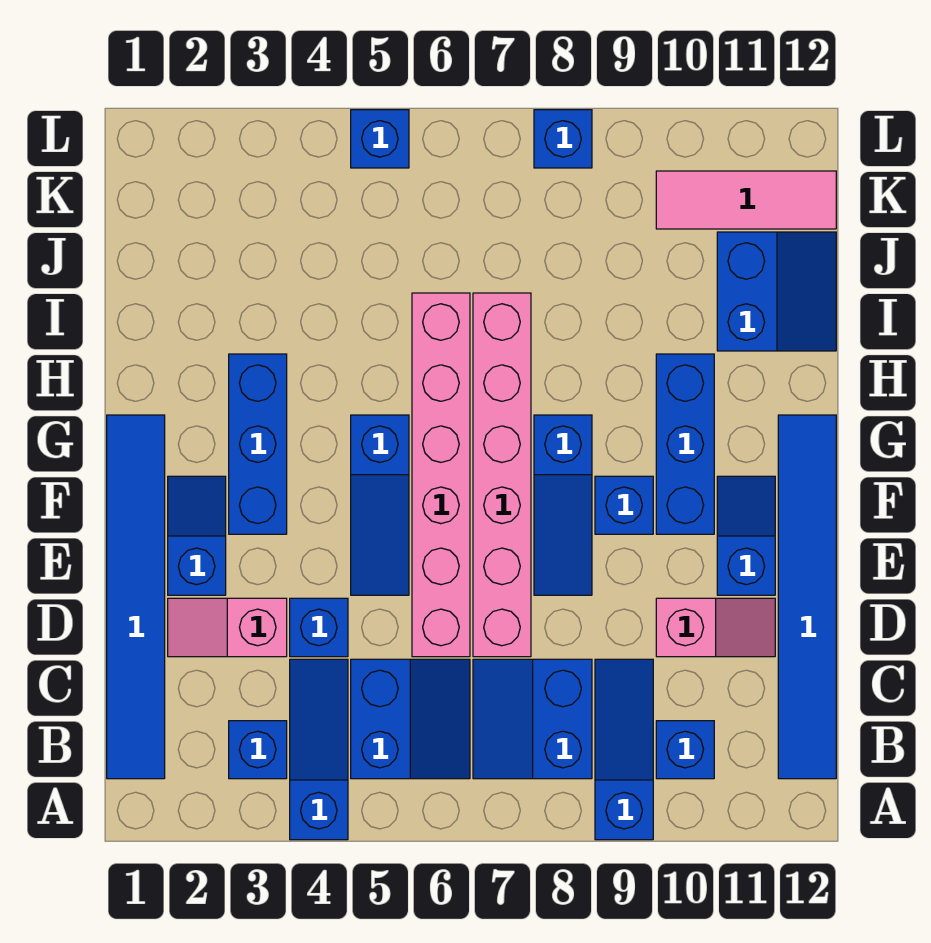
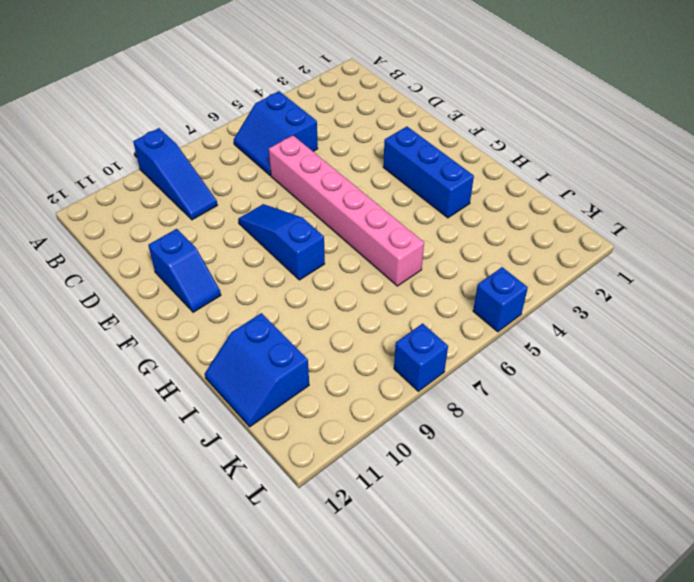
none -> blue 1x3 slope [290,659,348,840]
none -> blue 1x6 tile [107,415,165,779]
none -> blue 1x1 brick [229,721,287,779]

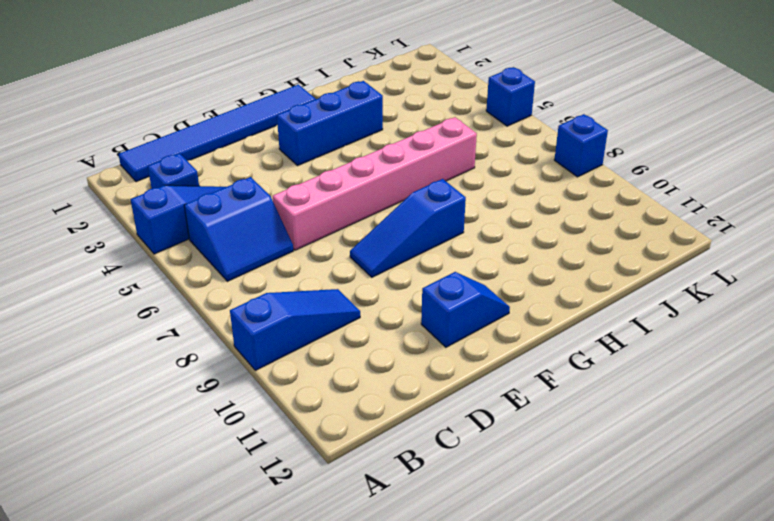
none -> blue 2x2 slope [473,659,592,779]
none -> blue 1x1 brick [656,721,714,779]
none -> blue 1x6 tile [778,415,836,779]

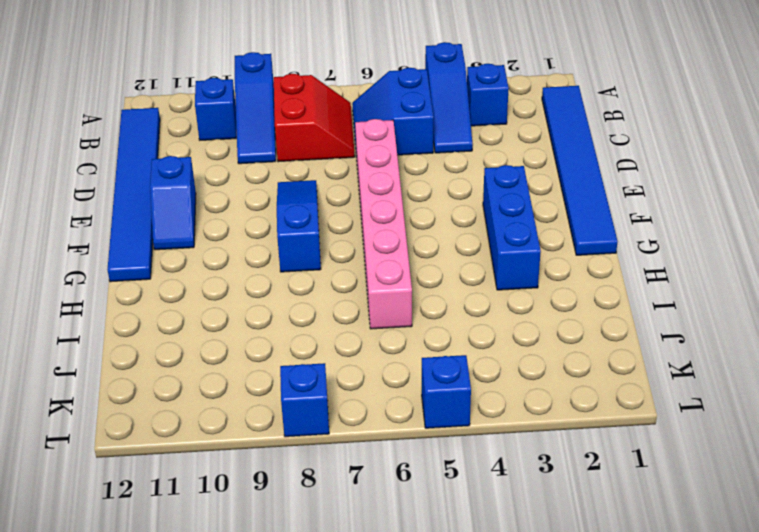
red 2x2 slope [274,74,355,162] -> blue 2x2 slope [473,659,592,779]
none -> pink 1x2 slope [168,598,287,657]
none -> blue 1x1 brick [290,598,348,657]
none -> pink 1x6 brick [473,293,531,657]

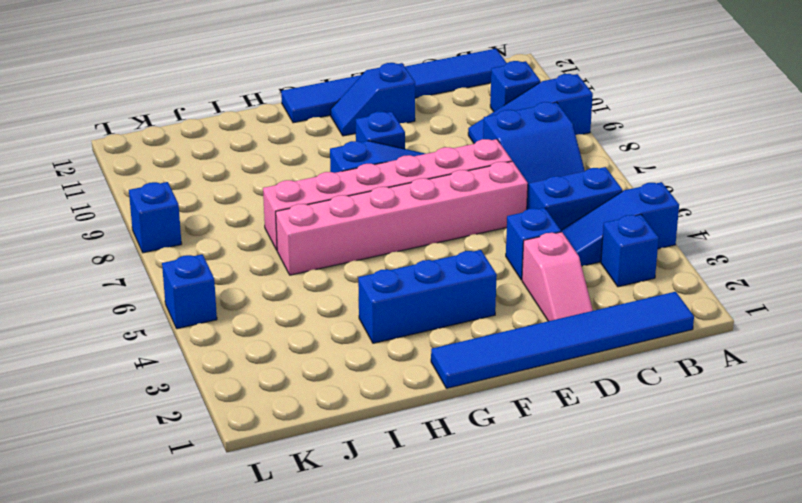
none -> pink 1x2 slope [656,598,775,657]
none -> blue 1x2 slope [168,476,226,595]
none -> blue 1x3 slope [351,415,409,595]

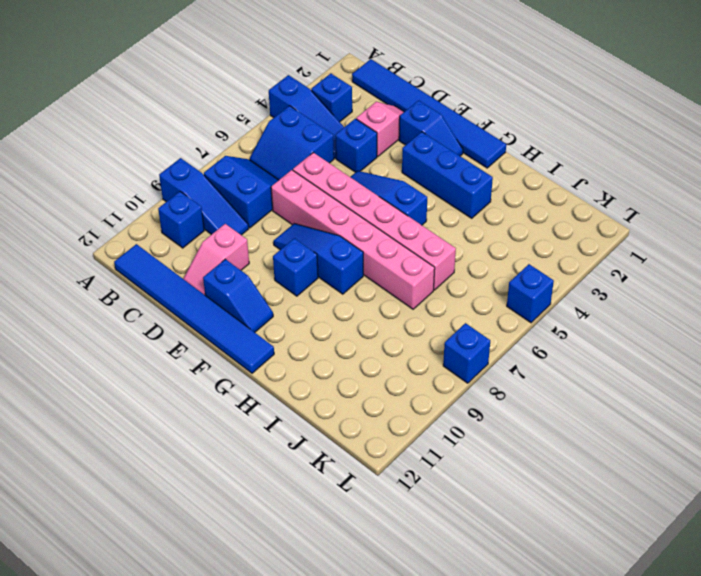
none -> blue 1x3 brick [656,354,714,534]
none -> blue 2x2 slope [717,232,836,351]
none -> pink 1x3 tile [656,171,836,229]

